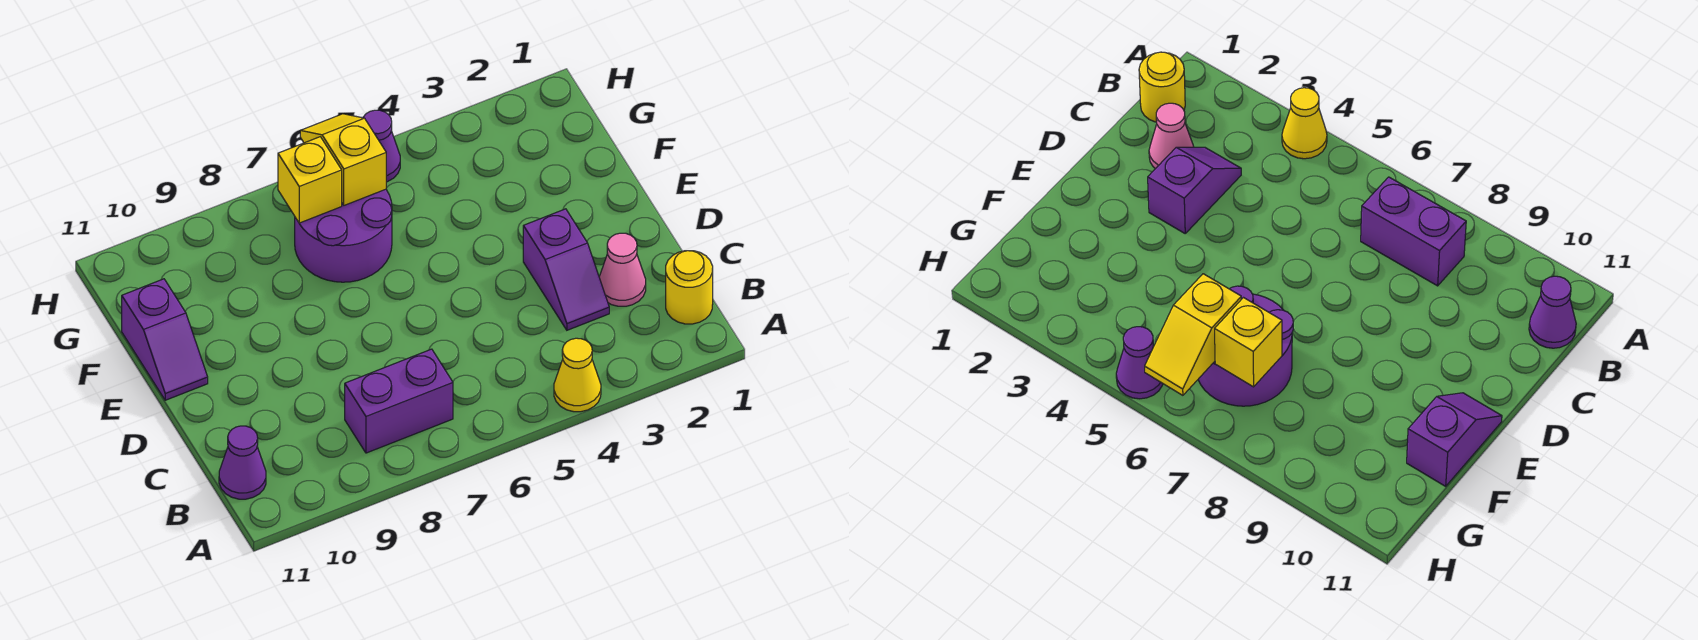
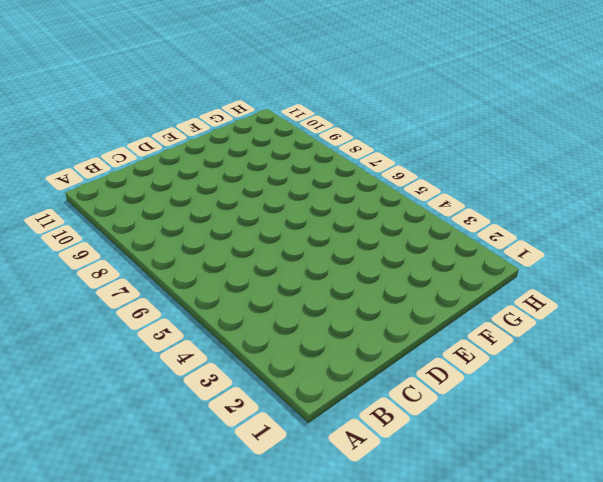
none -> yellow 1x1 cone [554,338,601,412]
none -> yellow 1x1 round brick [666,251,713,324]

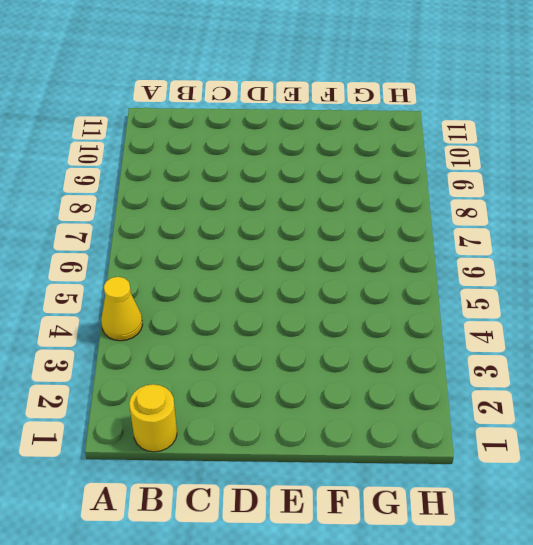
none -> purple 1x2 brick [345,349,453,453]
none -> purple 1x1 cone [219,426,266,499]

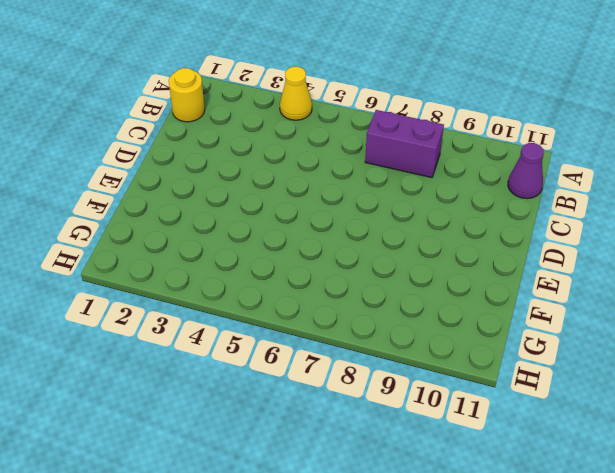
none -> pink 1x1 cone [599,233,646,306]
none -> purple 1x2 slope [523,209,609,330]

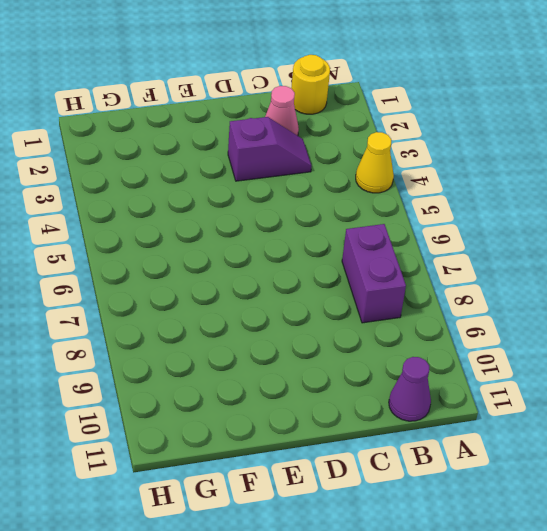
none -> purple 1x2 slope [122,279,208,400]
none -> purple 2x2 round brick [295,189,392,282]

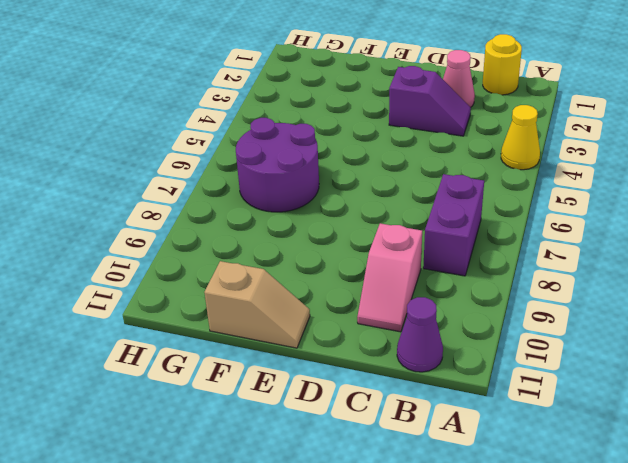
pink 1x2 slope [357,223,422,332] -> none
tan 1x2 slope [204,261,310,348] -> purple 1x2 slope [122,279,208,400]
none -> purple 1x1 cone [363,110,400,182]
none -> yellow 1x2 slope [300,114,386,205]

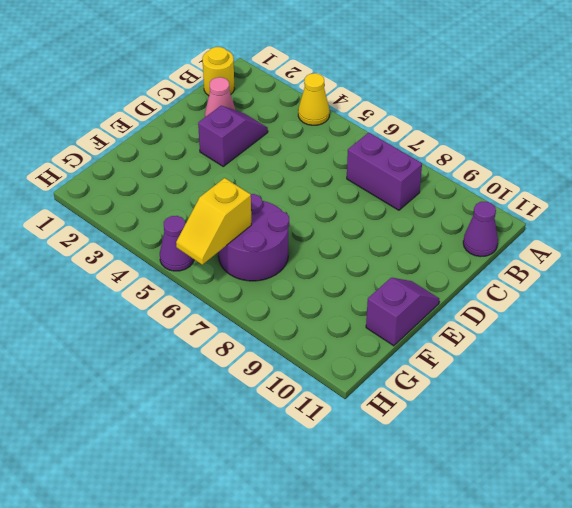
none -> yellow 1x1 brick [278,137,342,223]

